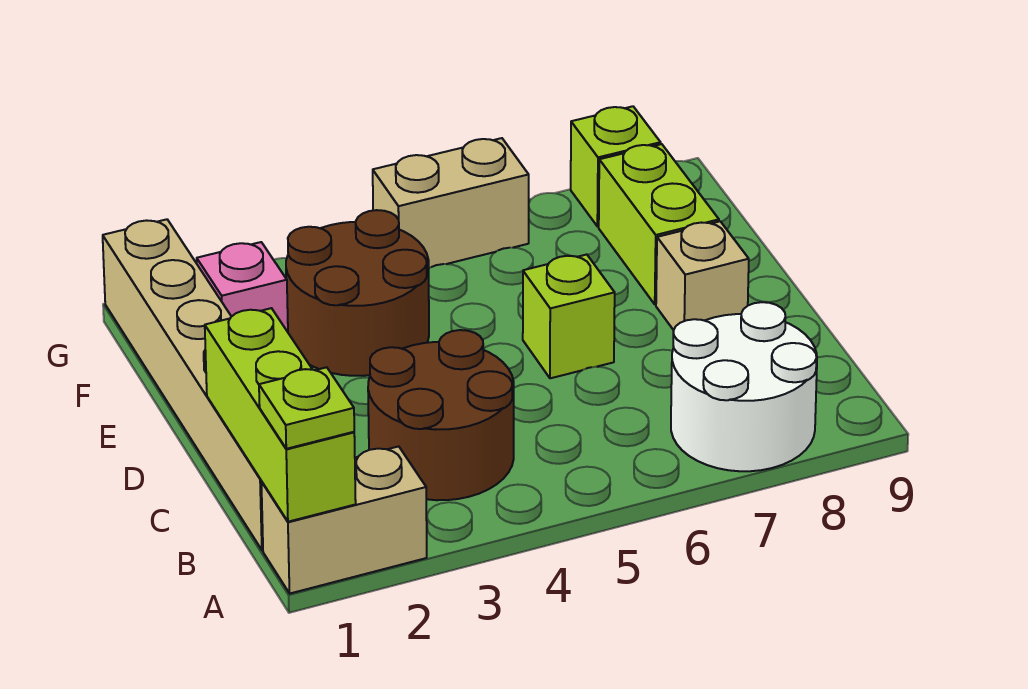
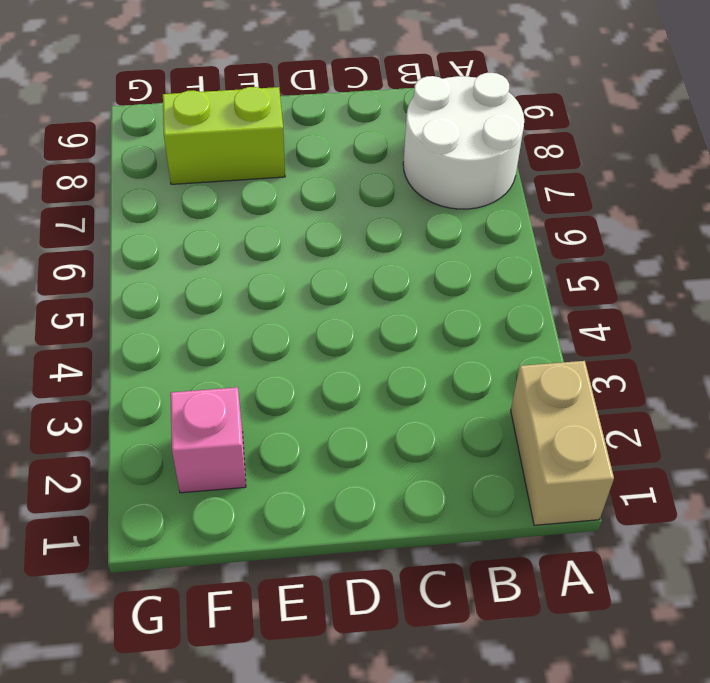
none -> tan 1x6 brick [103,219,263,550]
none -> brown 2x2 round brick [368,330,514,500]
none -> lime 1x1 brick [523,255,615,378]

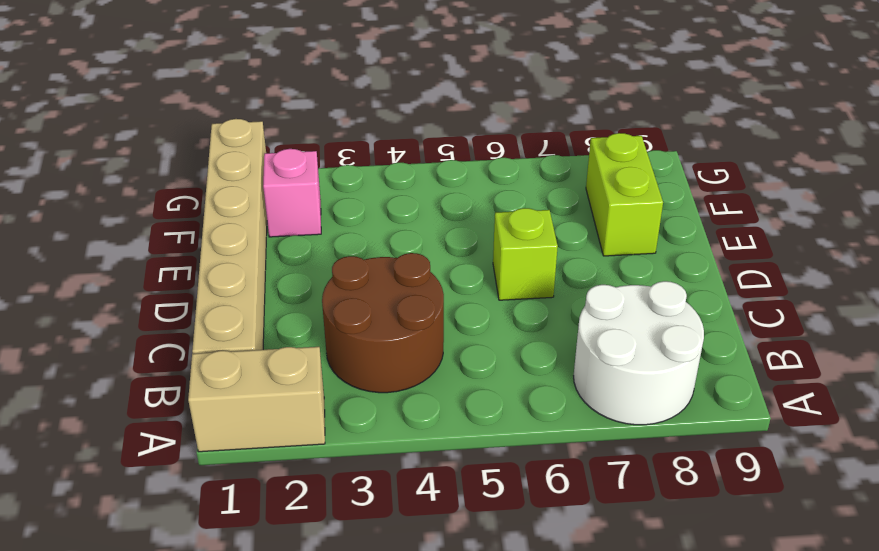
none -> tan 1x1 brick [656,221,749,330]
none -> brown 2x2 round brick [286,210,429,376]
none -> tan 1x2 brick [373,138,529,268]

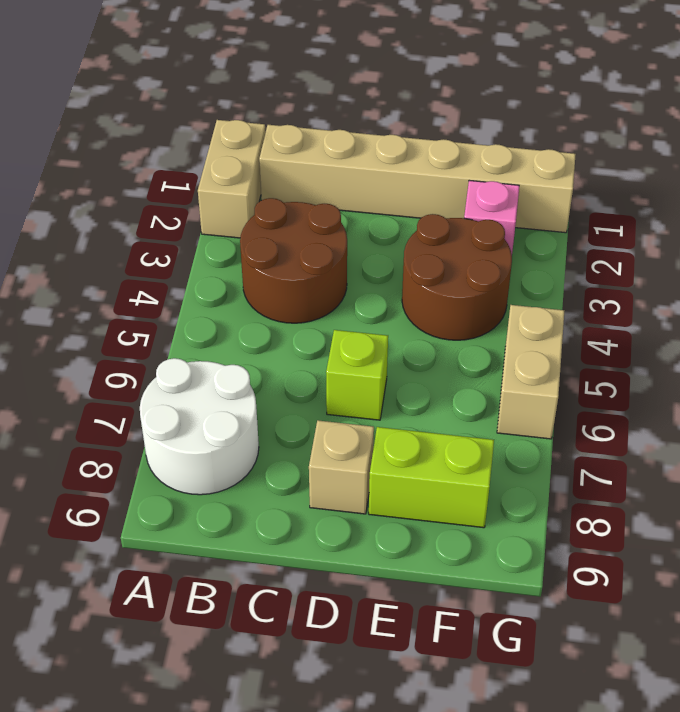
none -> lime 1x1 brick [571,106,661,227]
none -> lime 1x3 brick [205,308,356,522]
none -> lime 1x1 plate [259,367,354,449]

